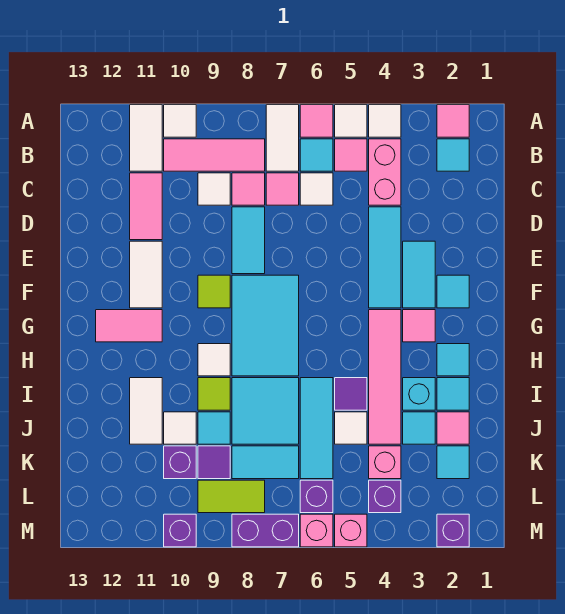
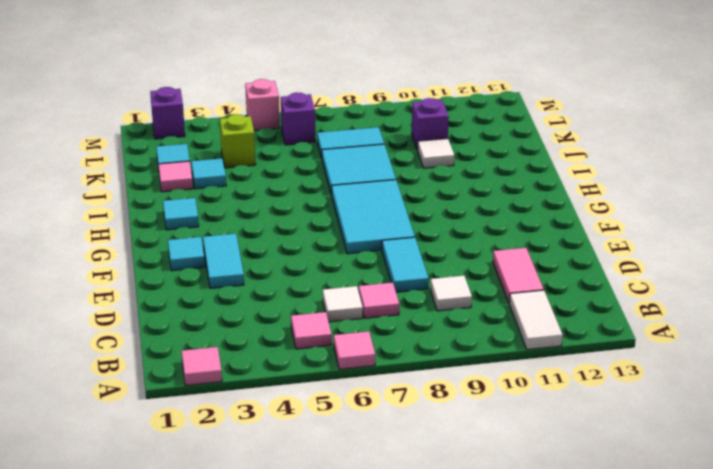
lime 1x1 brick [220,114,256,168] -> pink 1x1 brick [369,446,401,479]
none -> white 1x1 tile [369,105,401,137]
none -> white 1x1 tile [335,105,367,137]
none -> white 1x2 tile [266,105,299,171]
none -> white 1x1 tile [164,105,196,137]

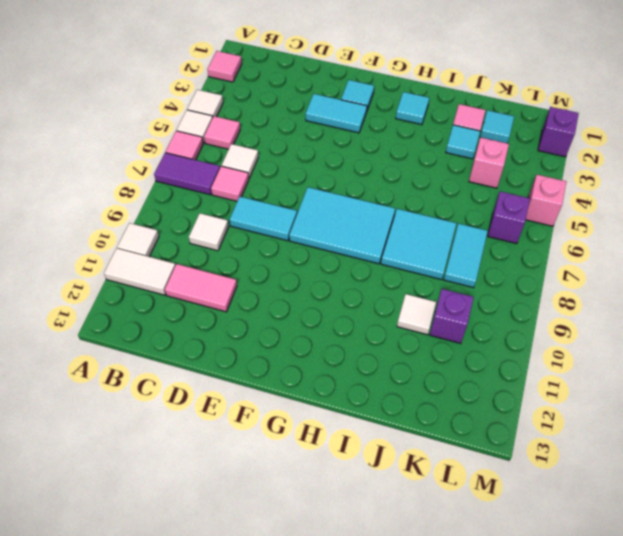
purple 1x2 tile [154,153,220,195] -> white 1x2 tile [266,105,299,171]
none -> cyan 1x1 tile [437,139,469,171]
none -> pink 1x2 brick [369,139,401,205]
none -> cyan 1x1 tile [300,139,333,171]
none -> pink 1x3 tile [164,139,265,171]

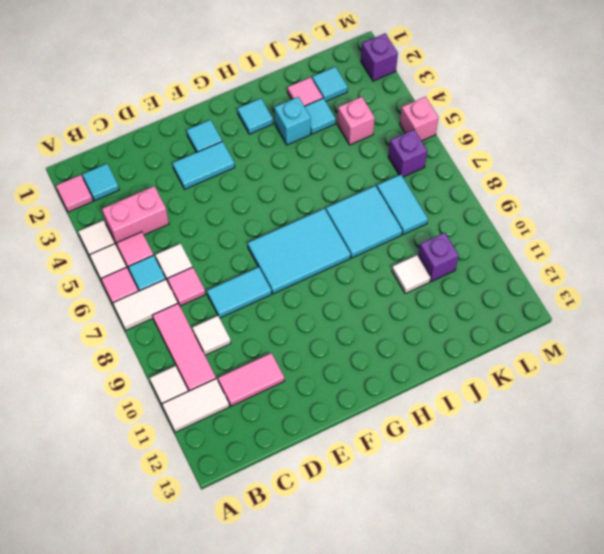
none -> pink 1x1 tile [232,173,265,205]
none -> cyan 1x3 tile [369,207,401,308]
none -> white 1x2 tile [130,241,162,308]
none -> lime 1x1 tile [198,275,230,308]

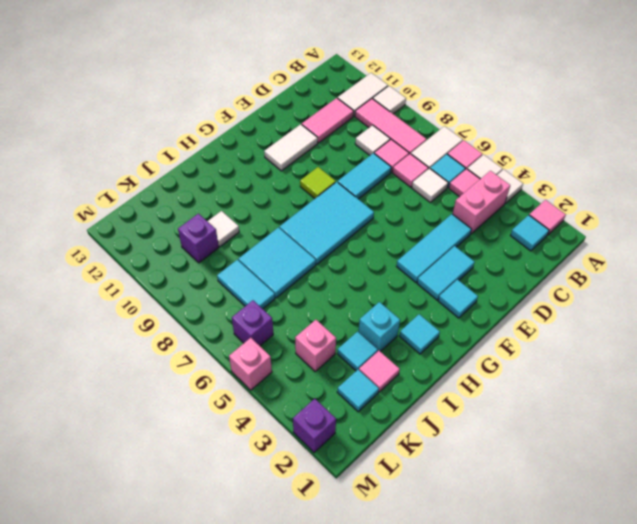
none -> pink 1x1 tile [403,310,435,342]
none -> pink 1x4 tile [369,310,401,444]
none -> pink 1x2 tile [96,310,162,342]
none -> white 1x1 tile [198,344,230,376]

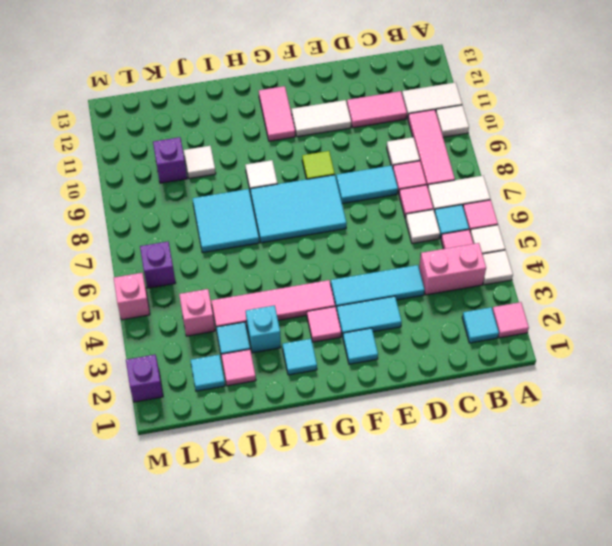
none -> cyan 1x1 tile [437,378,469,410]
none -> purple 1x1 tile [335,378,367,410]
none -> cyan 1x3 tile [300,378,333,479]
none -> lime 1x1 tile [198,378,230,410]

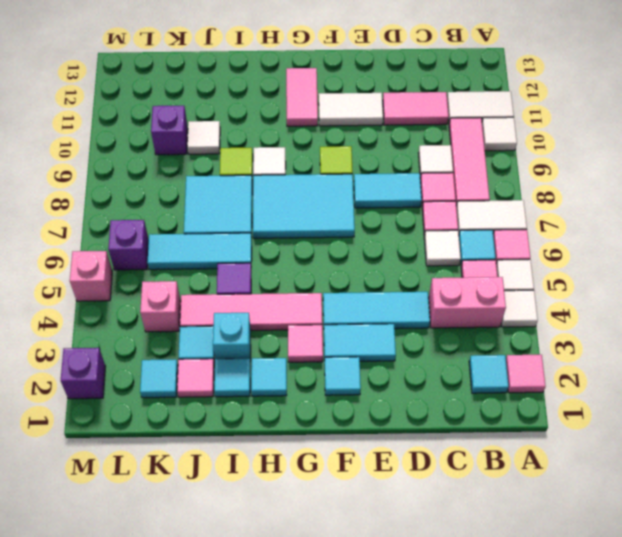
none -> white 1x2 tile [130,378,162,444]
none -> white 1x1 tile [335,412,367,444]
none -> cyan 1x1 tile [198,412,230,444]
none -> cyan 1x2 tile [232,446,299,479]

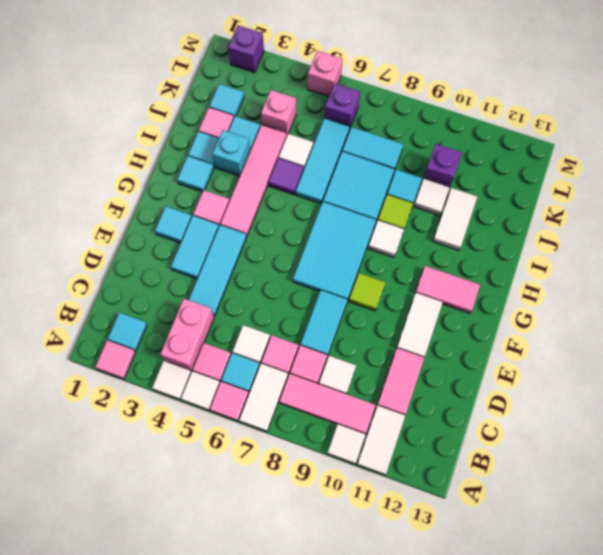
none -> purple 1x1 tile [198,446,230,479]
none -> purple 1x1 brick [369,480,401,513]
none -> lime 1x2 tile [198,480,265,513]
none -> pink 1x1 brick [300,514,333,547]

